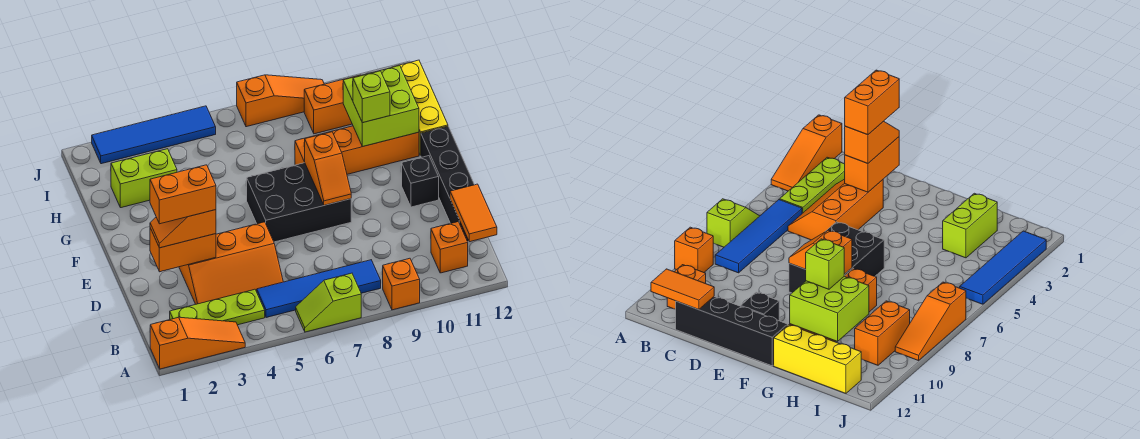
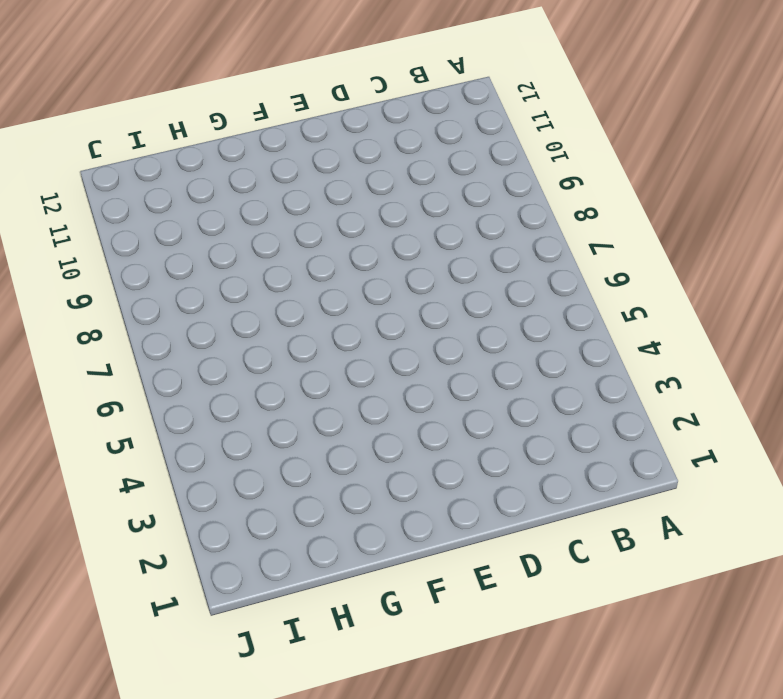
none -> orange 1x3 slope [150,317,245,369]
none -> lime 1x2 slope [296,273,361,332]
none -> orange 1x1 brick [383,258,420,310]

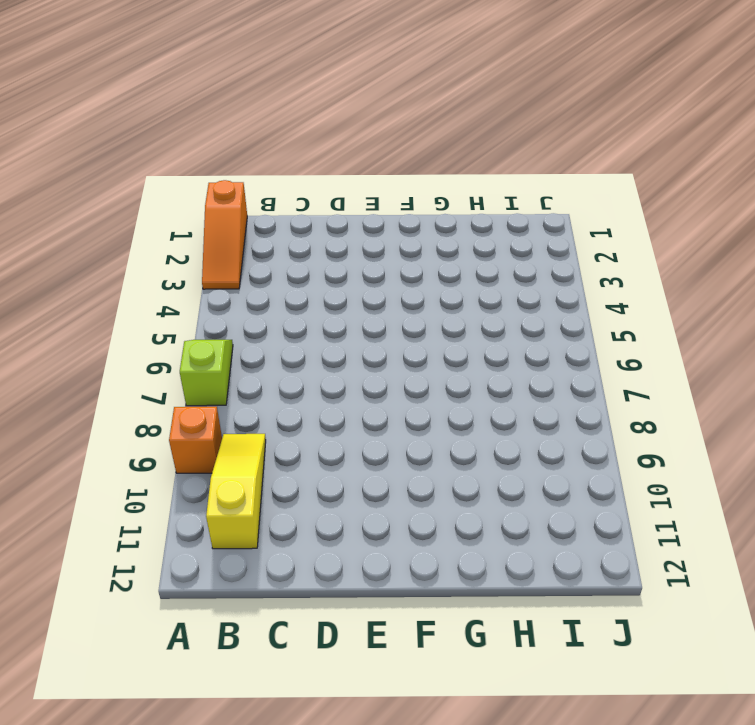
yellow 1x3 slope [206,434,266,549] -> orange 1x1 brick [431,222,468,273]
none -> lime 1x3 plate [170,289,265,325]
none -> blue 1x4 tile [256,260,381,318]
none -> orange 2x3 slope [179,222,283,304]

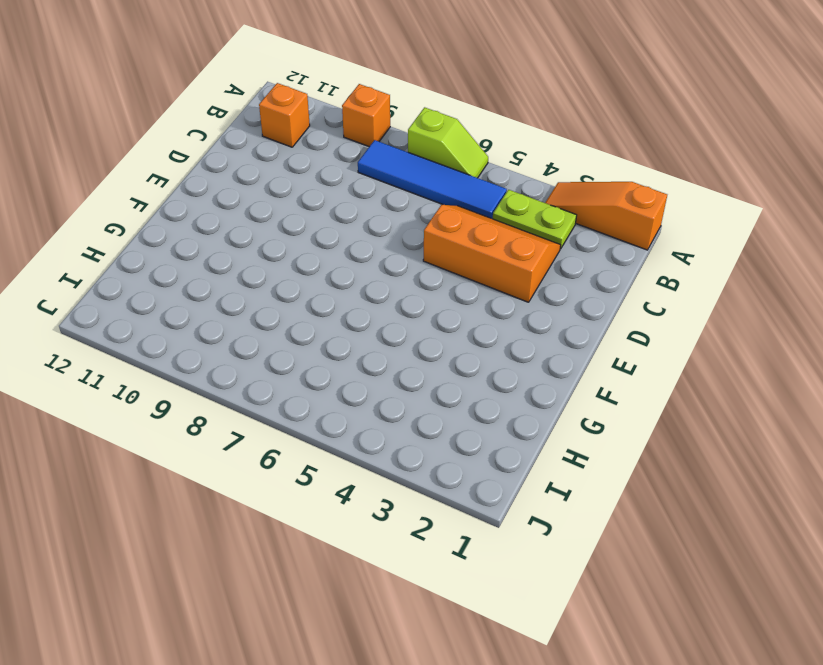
lime 1x2 plate [493,190,577,249] -> lime 1x3 plate [170,289,265,325]
none -> black 1x4 brick [421,126,474,242]
none -> black 2x3 brick [246,163,351,242]
none -> black 1x1 brick [401,156,439,207]

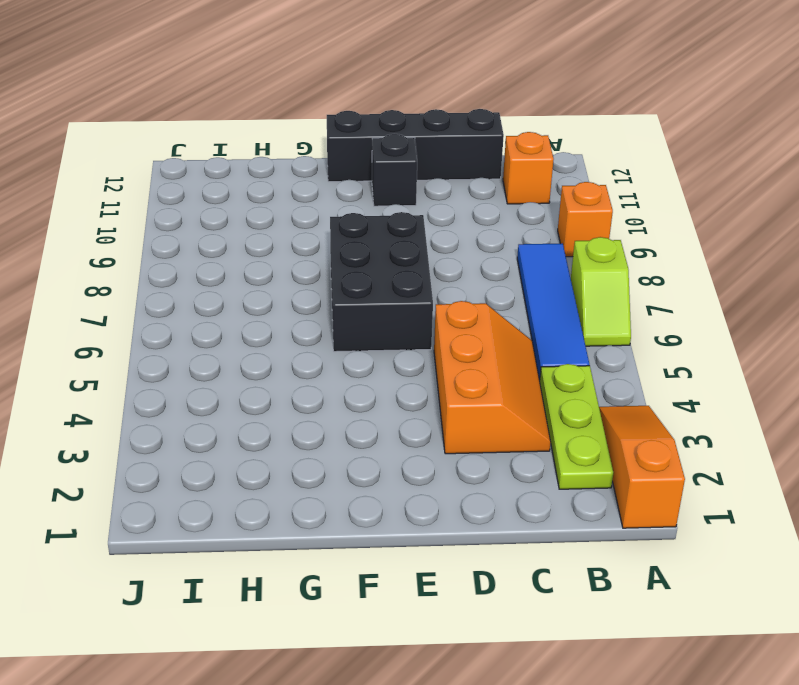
none -> orange 1x4 brick [295,126,419,174]
none -> yellow 1x3 brick [394,60,448,156]
none -> lime 1x2 brick [111,149,177,208]

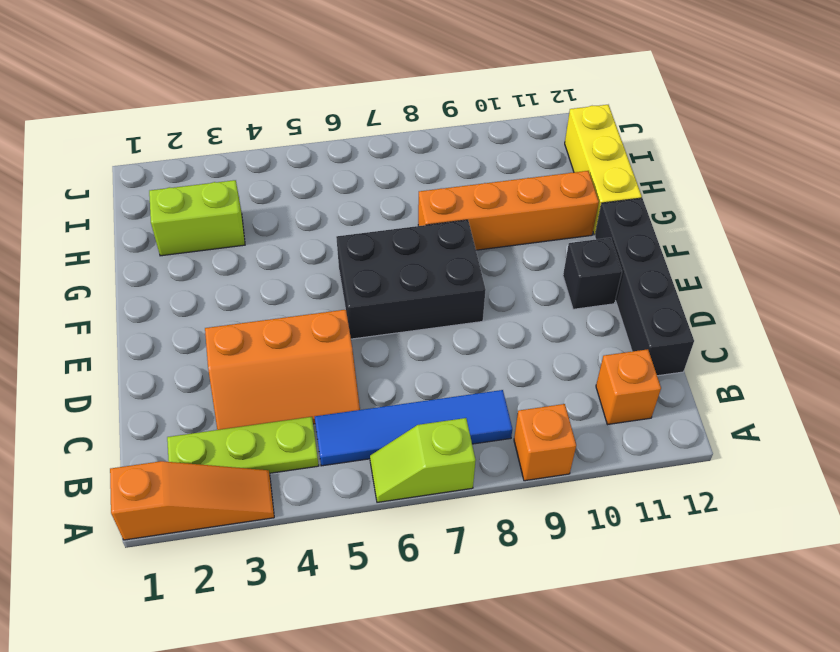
none -> orange 1x2 brick [304,75,361,134]
none -> blue 1x4 tile [92,106,216,164]
none -> orange 1x3 slope [237,75,324,127]

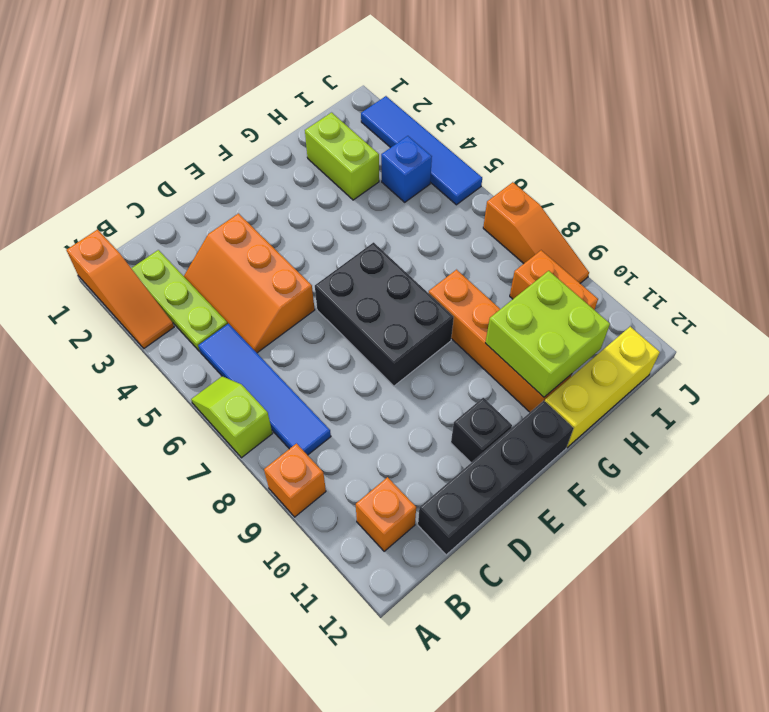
blue 1x1 brick [381,136,432,202] -> none
none -> orange 1x2 tile [450,184,497,242]
none -> orange 1x2 brick [150,228,216,272]
none -> orange 1x2 slope [304,132,351,205]

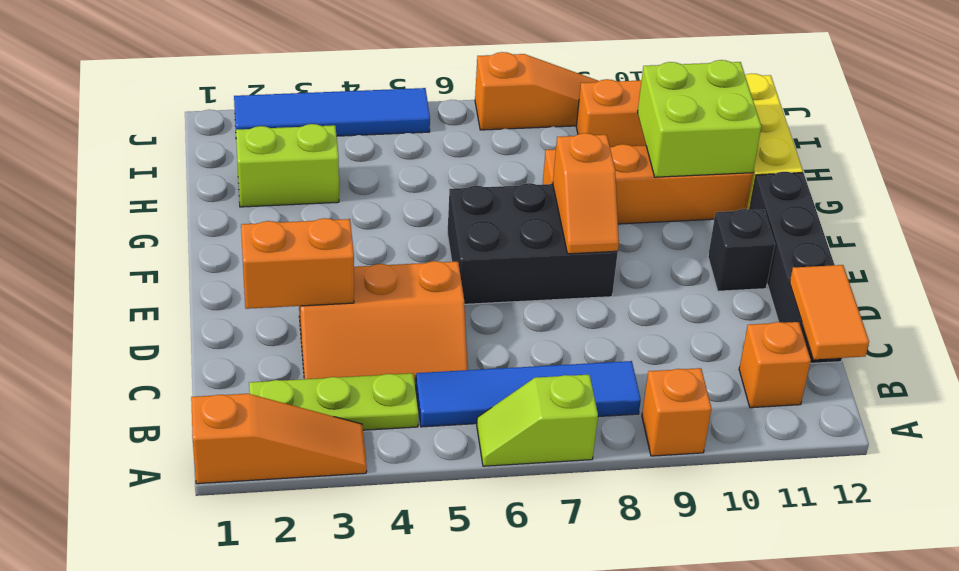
none -> orange 1x2 slope [150,210,216,248]
none -> lime 1x1 brick [353,71,390,123]
none -> orange 1x2 brick [150,165,216,224]

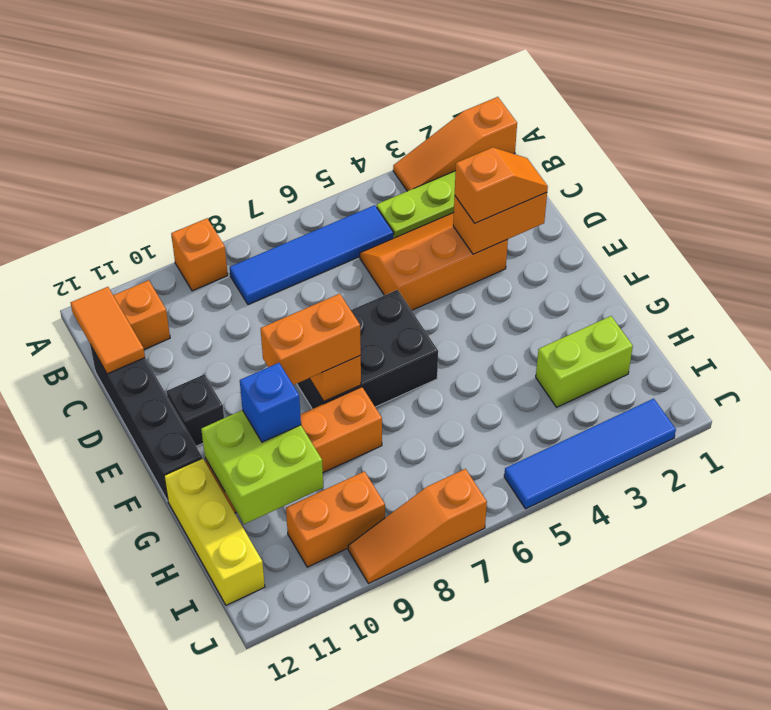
orange 1x2 brick [261,294,361,385] -> orange 1x2 brick moved to [150,165,216,224]
blue 1x1 brick [240,363,301,442] -> lime 1x1 brick [353,71,390,123]
none -> lime 1x2 slope [296,273,361,332]

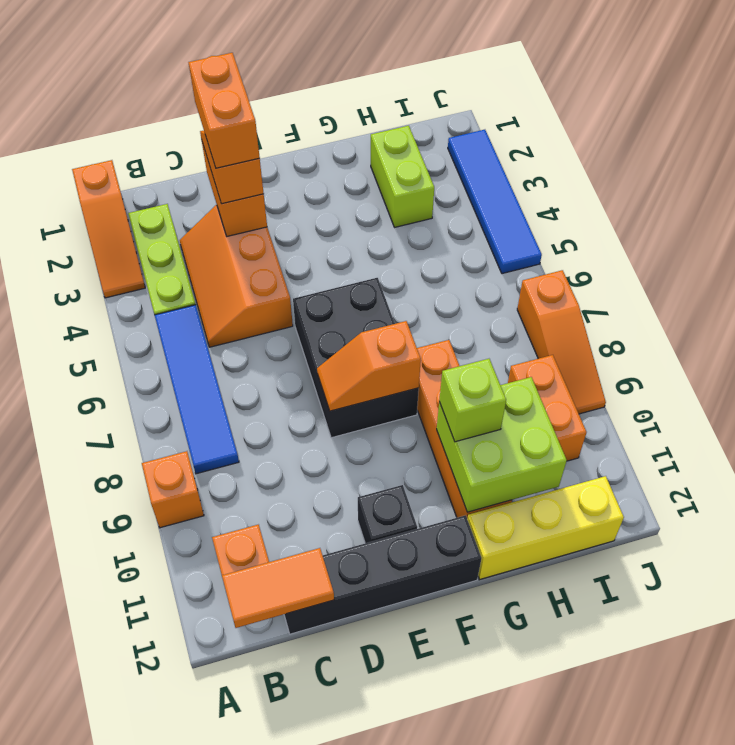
none -> lime 1x2 slope [296,273,361,332]

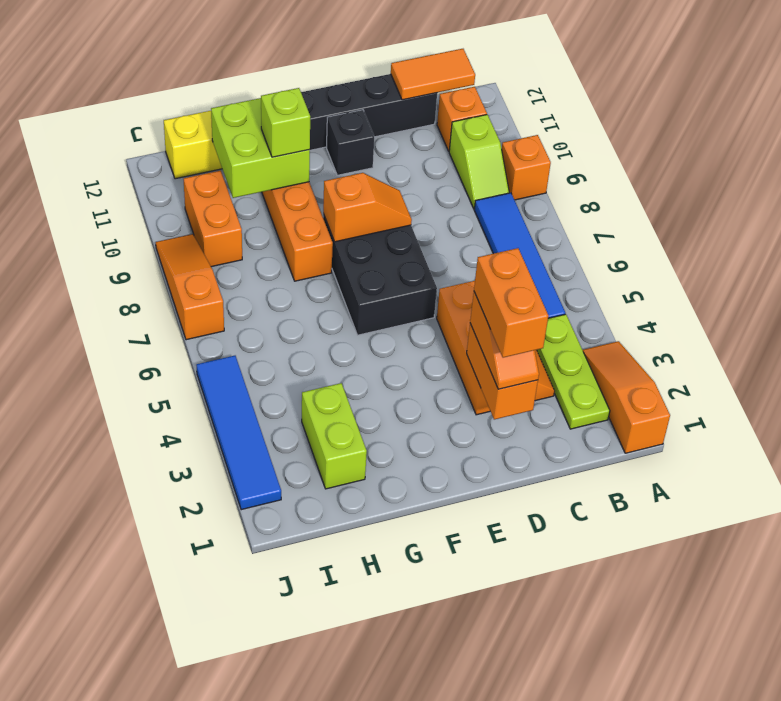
lime 1x2 slope [449,115,509,209] -> lime 1x2 slope moved to [296,273,361,332]

